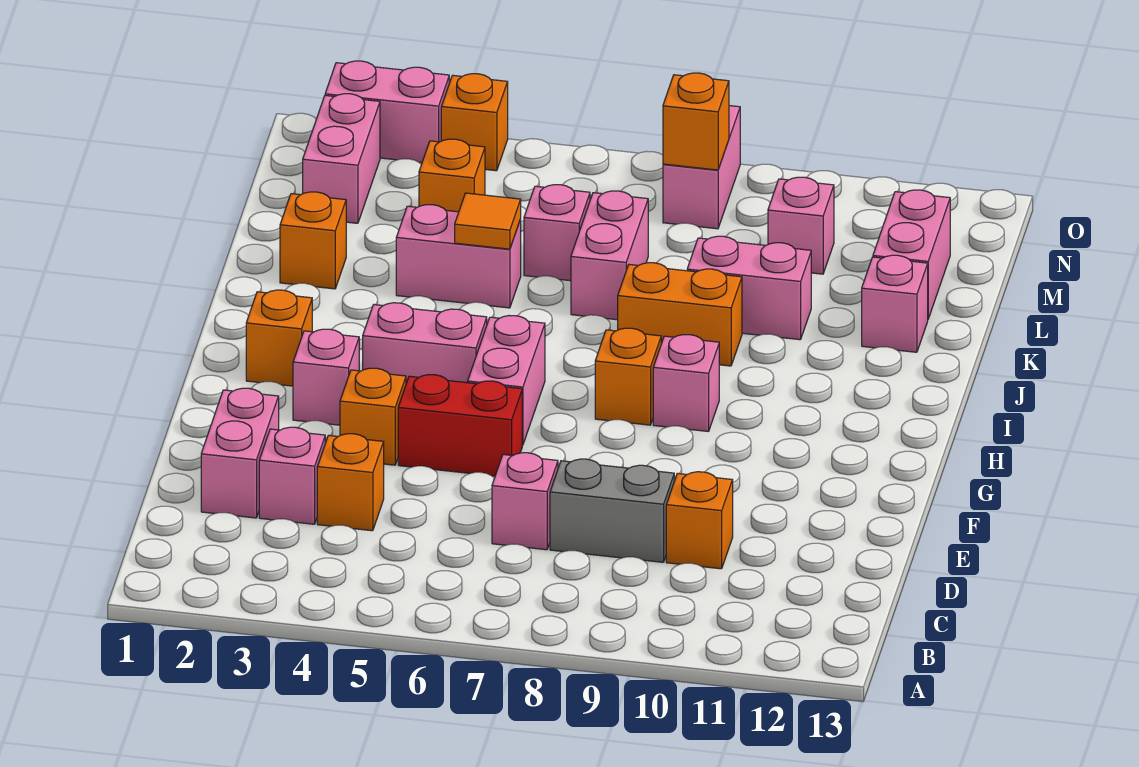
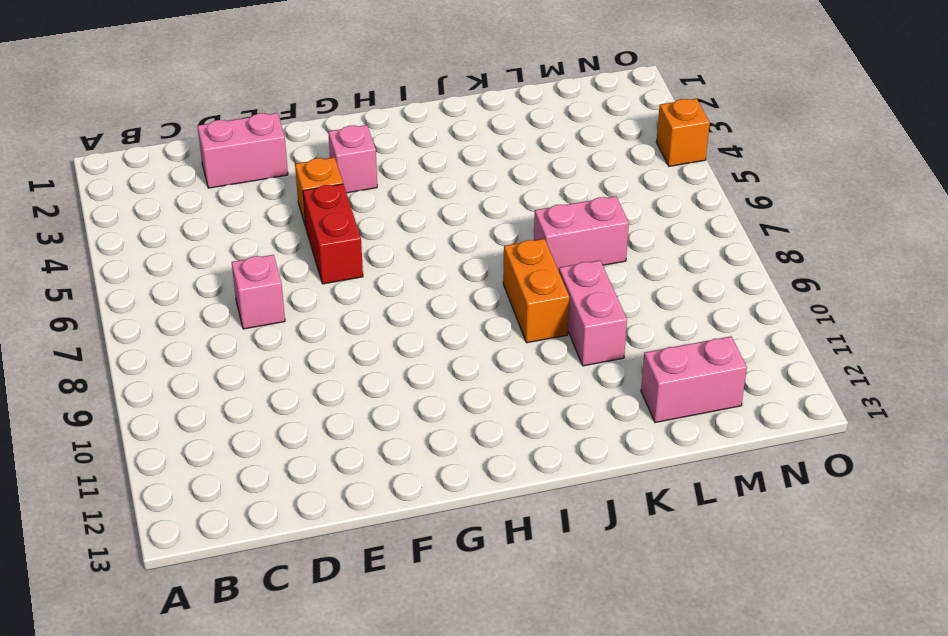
none -> pink 1x1 brick [259,427,325,524]
none -> orange 1x1 brick [317,434,384,531]
none -> grey 1x2 brick [550,459,674,562]
none -> orange 1x1 brick [666,472,733,569]

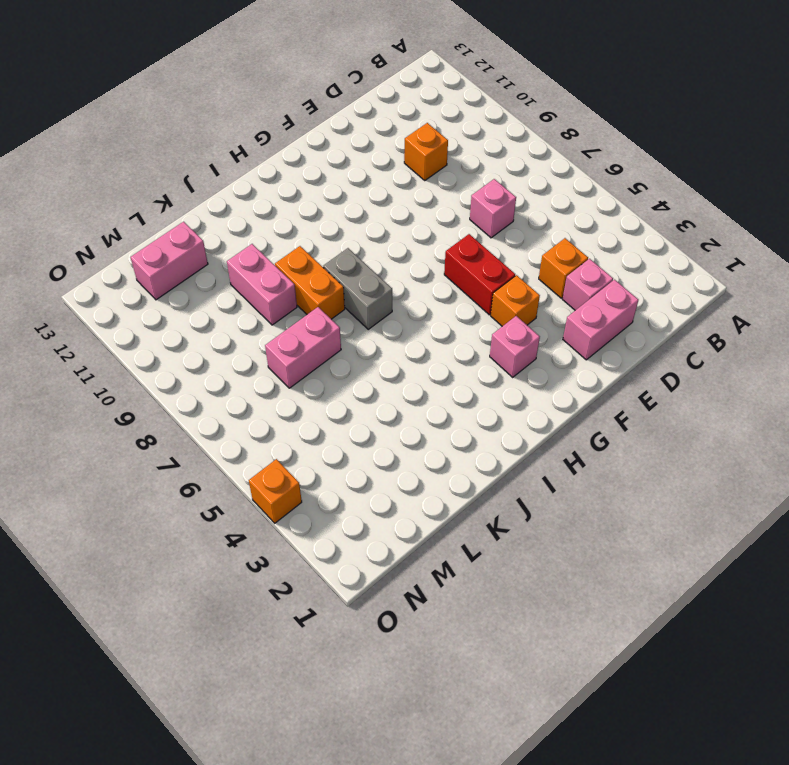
grey 1x2 brick [323,248,392,329] -> grey 1x2 brick moved to [550,459,674,562]
none -> pink 1x2 brick [468,316,545,445]
none -> orange 1x1 brick [246,290,312,386]
none -> pink 1x2 brick [363,303,487,383]
none -> orange 1x1 brick [595,328,661,425]

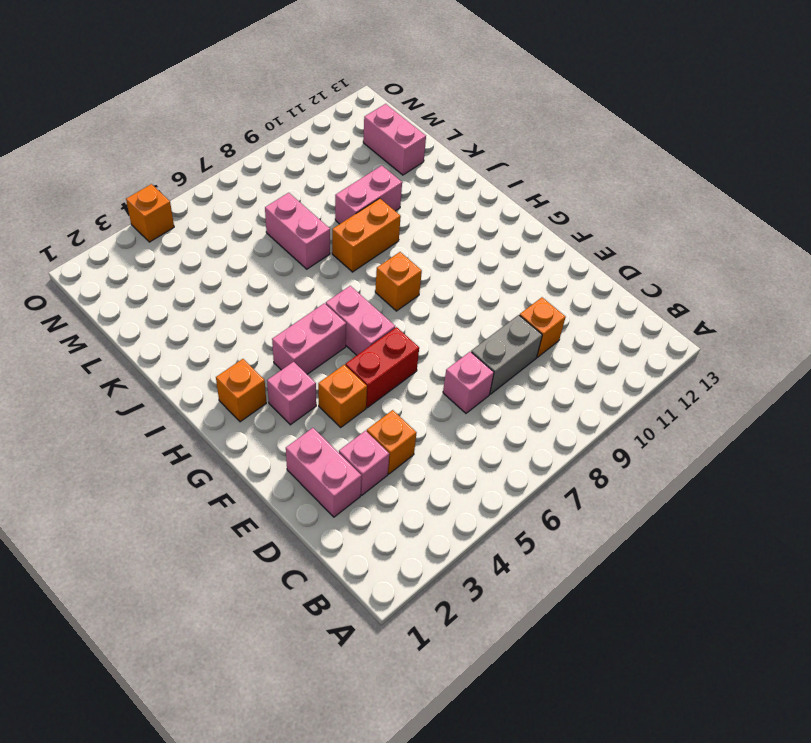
none -> pink 1x1 brick [653,335,719,432]
none -> orange 1x1 brick [280,192,346,289]
none -> pink 1x2 brick [396,205,521,308]
none -> pink 1x1 brick [862,255,928,352]

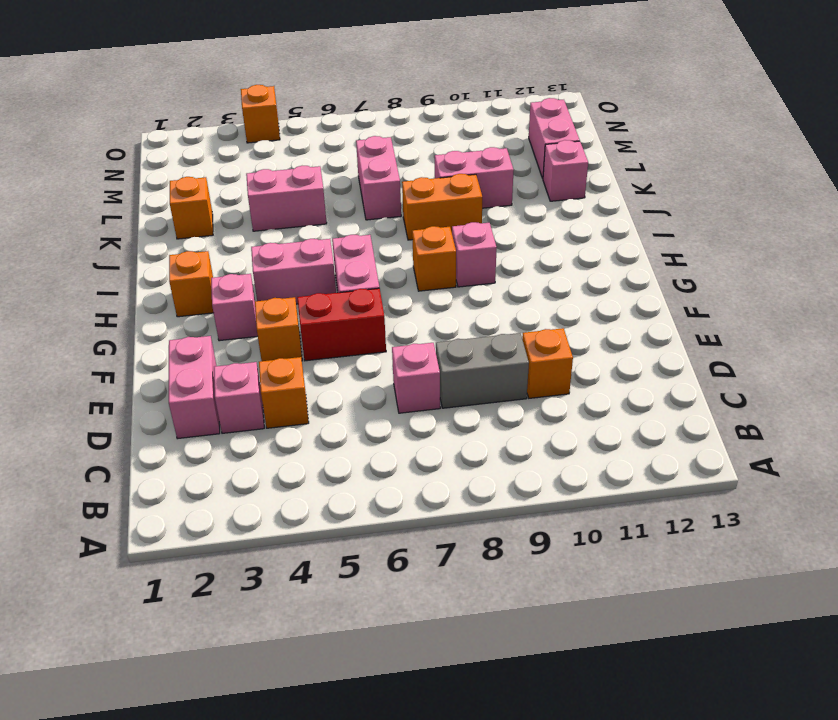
none -> pink 1x1 brick [524,185,590,281]
none -> pink 1x2 brick [303,94,380,223]
none -> orange 1x1 brick [419,139,485,212]
none -> pink 1x1 brick [768,177,834,274]

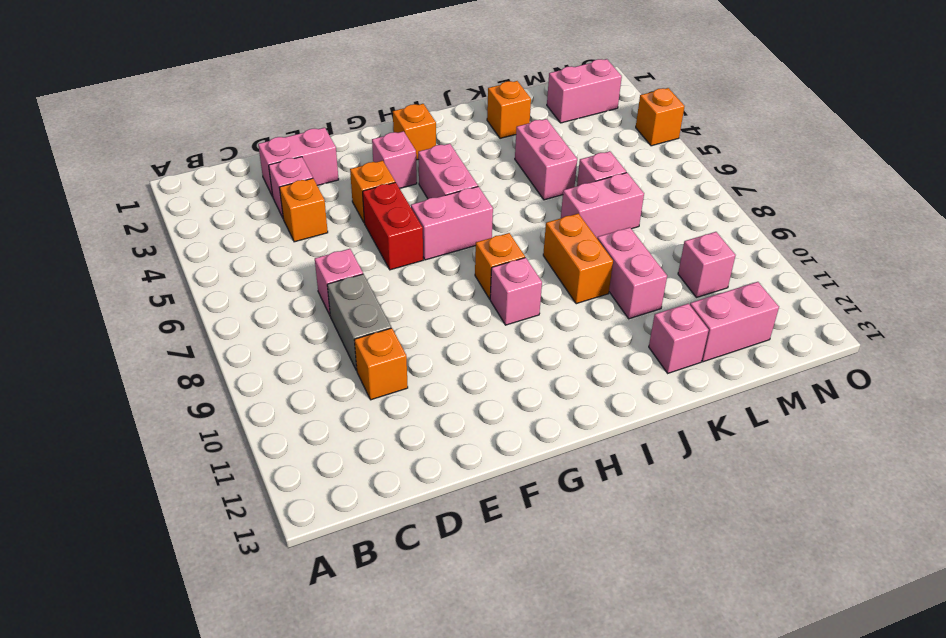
none -> orange 1x1 brick [419,139,485,212]
none -> pink 1x2 brick [663,106,740,229]
none -> pink 1x2 brick [325,61,449,163]
none -> orange 1x1 tile [455,193,521,249]

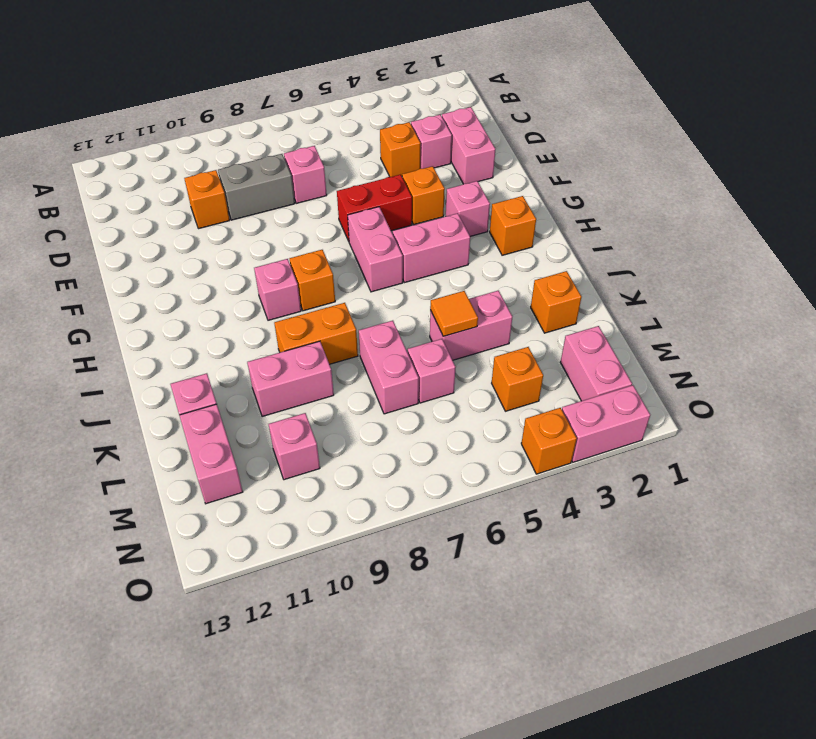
none -> pink 1x2 brick [663,106,740,229]
none -> orange 1x1 brick [663,73,729,170]

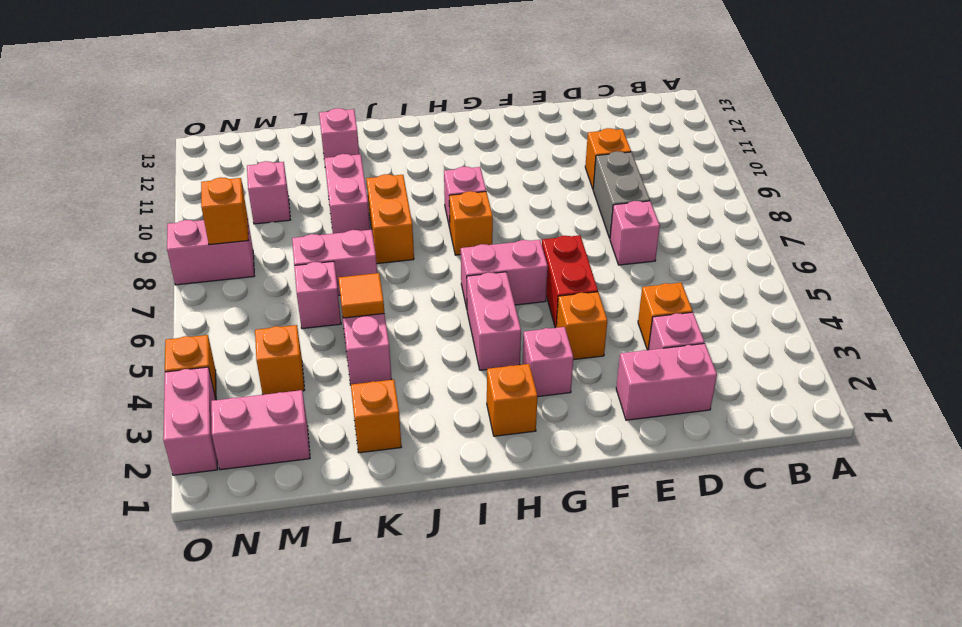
none -> pink 1x2 brick [873,190,950,319]

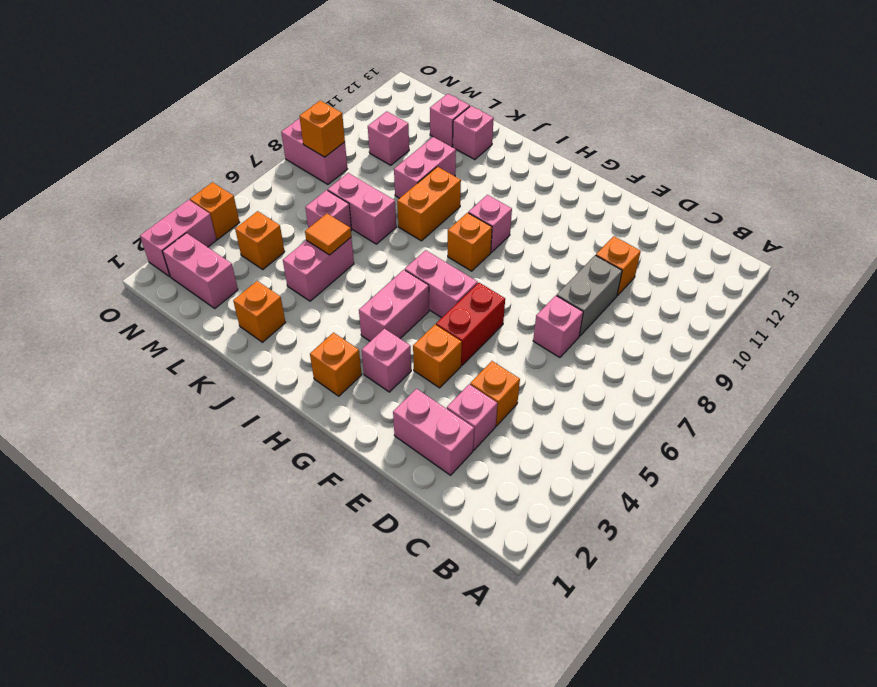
pink 1x1 brick [430,94,470,147] -> pink 1x2 brick [873,190,950,319]

